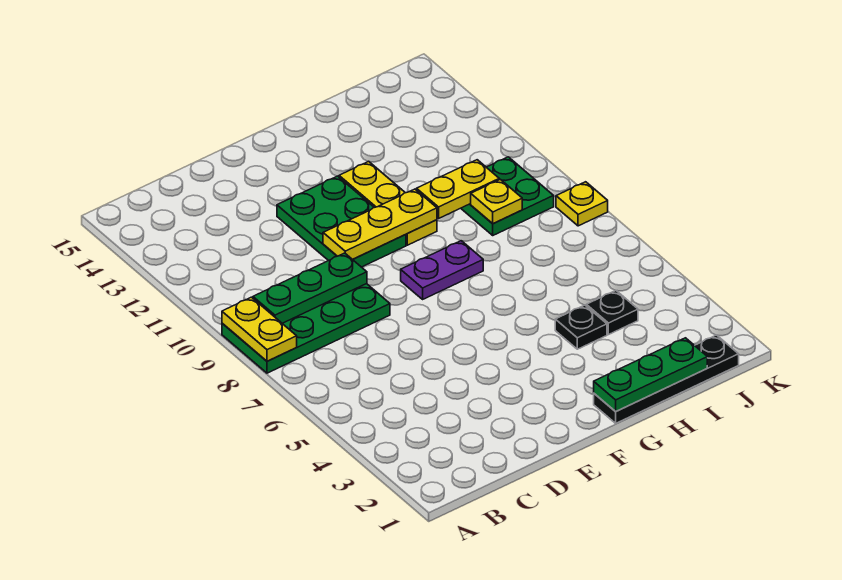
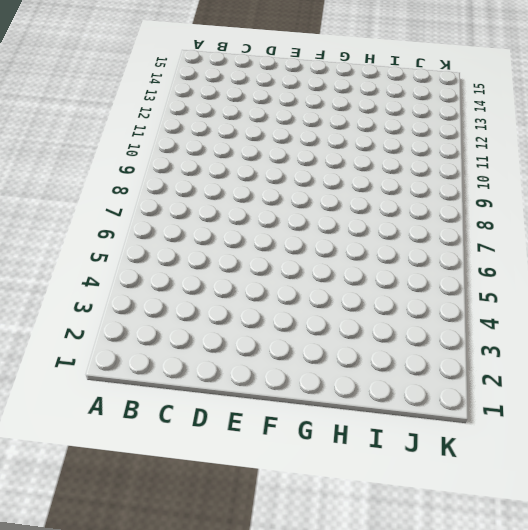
none -> green 2x4 plate [222,284,390,373]
none -> green 2x3 plate [277,176,406,267]
none -> purple 1x2 plate [401,241,483,299]

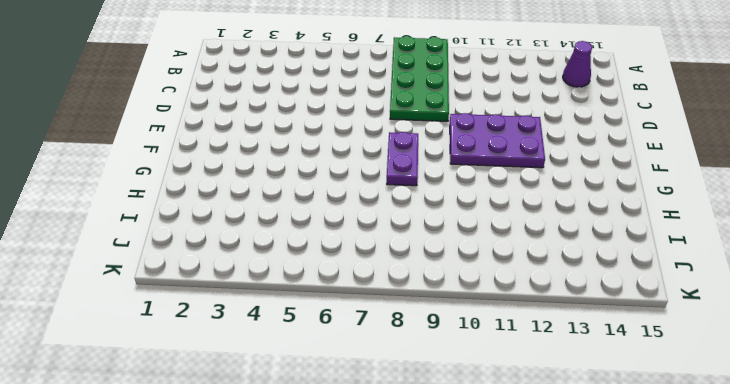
purple 1x1 cone [563,41,592,87] -> none
purple 2x3 plate [450,113,545,168] -> green 2x3 plate [277,176,406,267]
none -> black 1x4 plate [594,335,739,423]
none -> yellow 1x3 plate [339,161,437,245]
none -> black 1x1 plate [555,305,607,349]

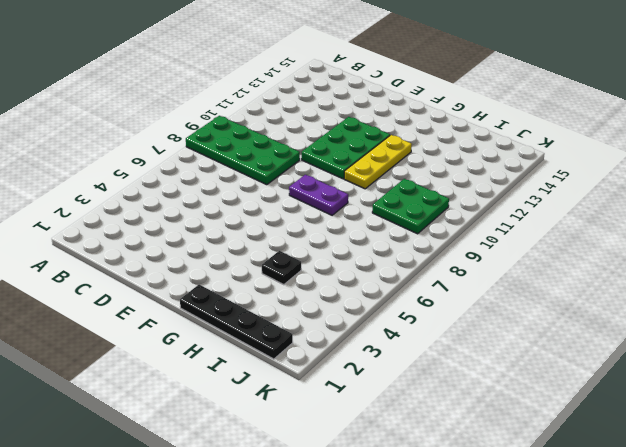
none -> black 1x1 plate [586,291,638,335]
none -> yellow 1x1 plate [556,182,608,226]
none -> yellow 1x2 plate [222,297,297,361]

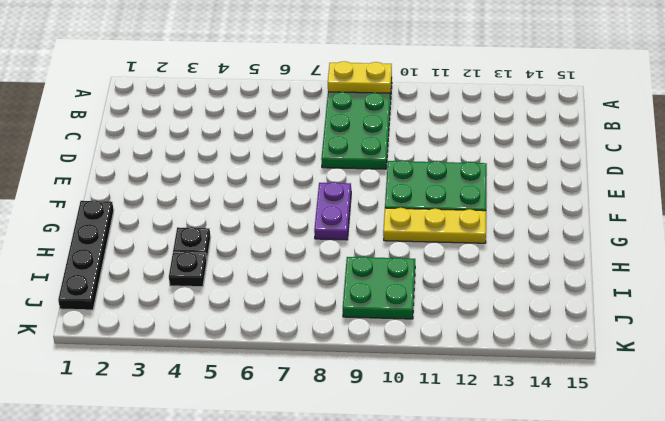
none -> yellow 1x1 plate [556,182,608,226]
none -> green 1x3 plate [253,253,367,323]
none -> yellow 1x3 plate [323,189,437,259]

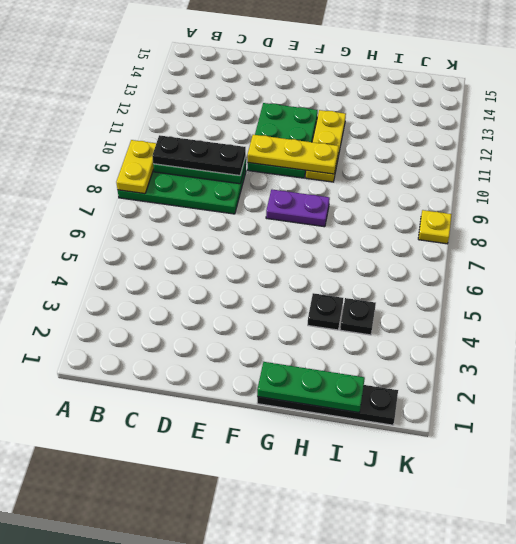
black 1x3 plate [152,135,246,176] -> none
none -> green 2x2 plate [461,157,554,235]
none -> yellow 1x2 plate [417,160,499,218]
none -> yellow 1x1 plate [471,179,522,224]

